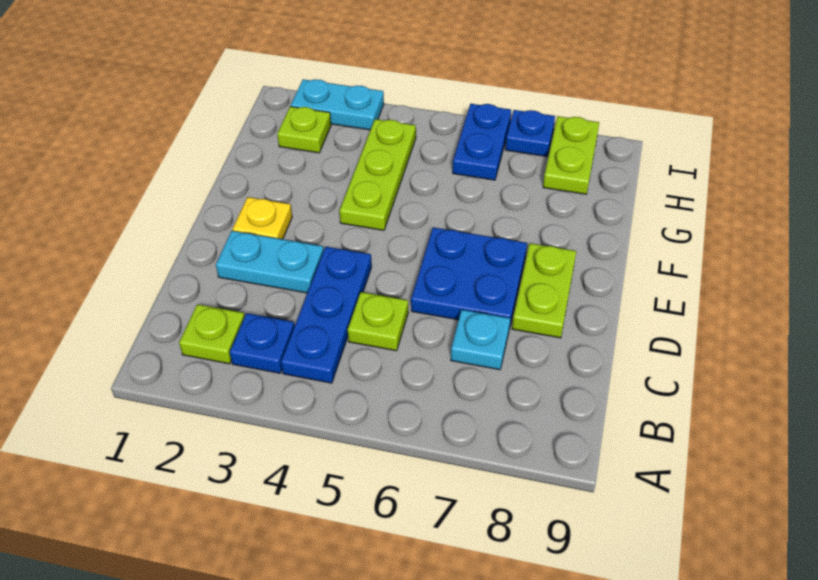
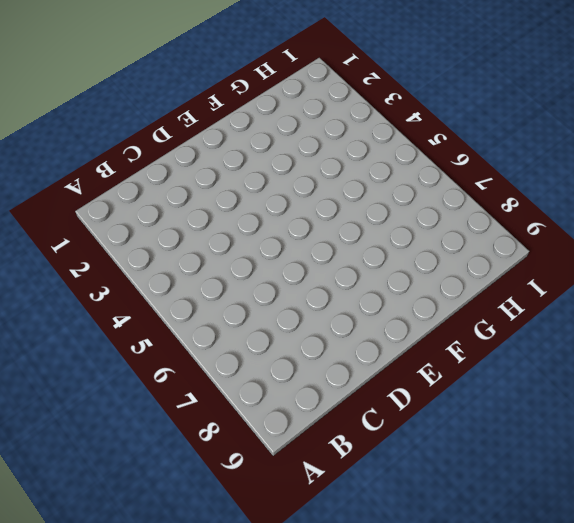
none -> lime 1x1 plate [179,304,245,364]
none -> blue 1x1 plate [230,313,294,373]
none -> blue 1x3 plate [281,247,372,383]

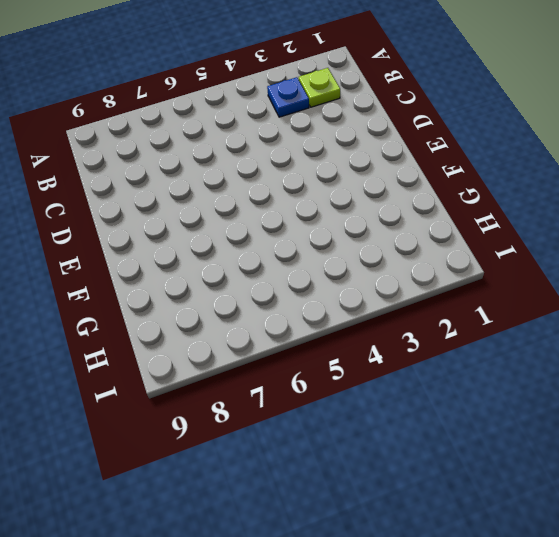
none -> blue 1x3 plate [281,247,372,383]
none -> lime 1x1 plate [348,292,408,351]
none -> cyan 1x1 plate [451,310,510,370]

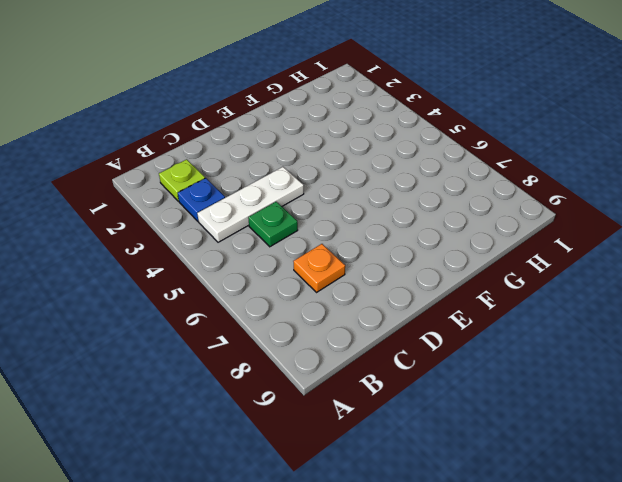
white 1x3 plate [197,167,304,242] -> blue 1x3 plate [281,247,372,383]
green 1x1 plate [248,202,298,247] -> lime 1x1 plate [348,292,408,351]
orange 1x1 plate [293,244,345,292] -> cyan 1x1 plate [451,310,510,370]
none -> cyan 1x2 plate [216,231,324,293]
none -> blue 2x2 plate [411,227,527,329]
none -> lime 1x2 plate [512,243,576,338]

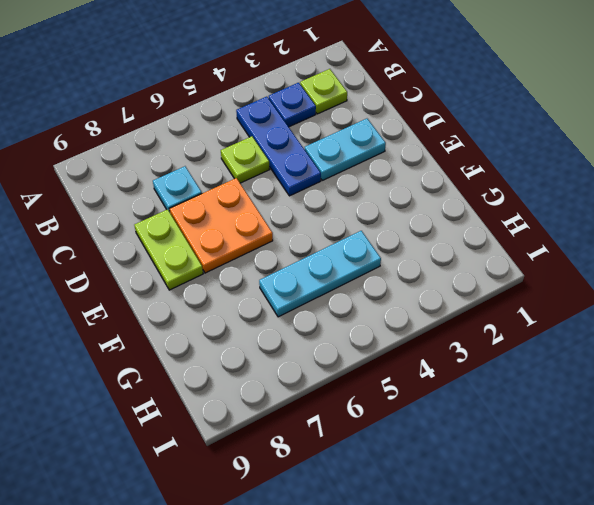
orange 2x2 plate [170,178,273,273] -> blue 2x2 plate [411,227,527,329]
cyan 1x3 plate [259,231,381,317] -> lime 1x3 plate [339,119,416,230]
none -> yellow 1x1 plate [232,197,292,239]
none -> lime 1x1 plate [277,106,331,153]
none -> blue 1x2 plate [453,104,511,180]

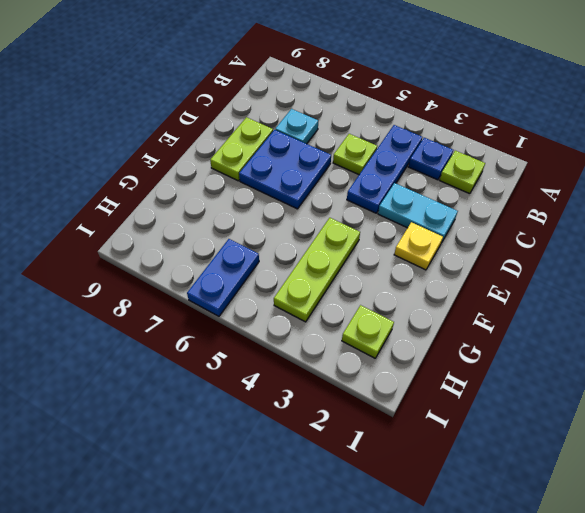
none -> lime 1x2 plate [543,116,599,194]
none -> cyan 1x2 plate [291,79,384,130]
none -> blue 1x1 plate [505,110,555,157]

